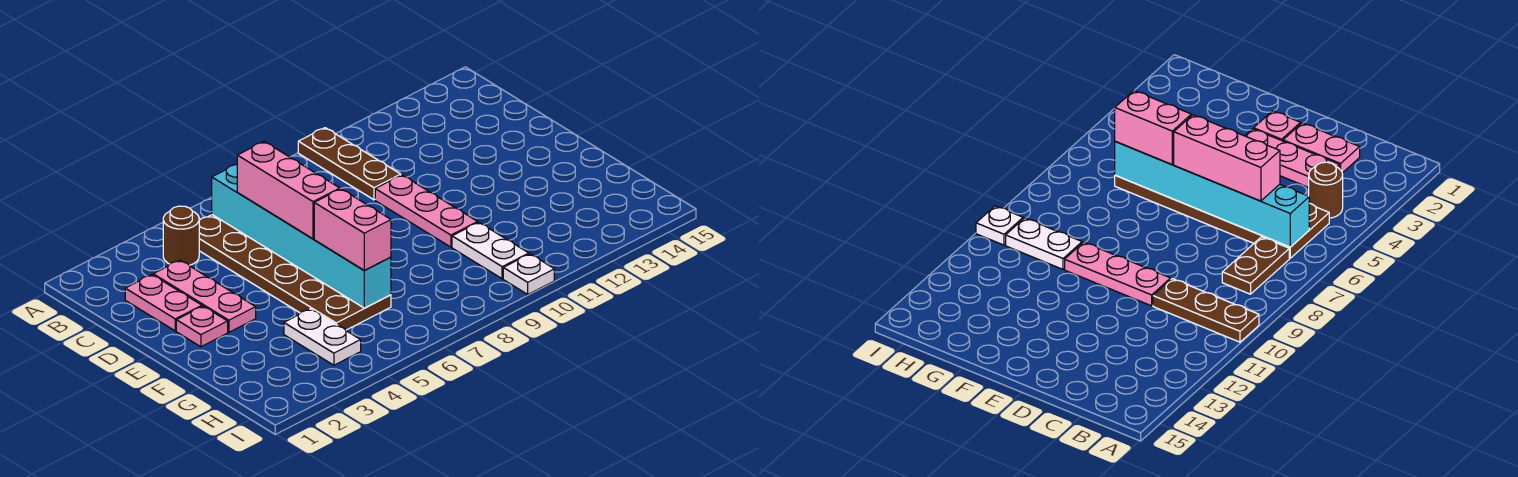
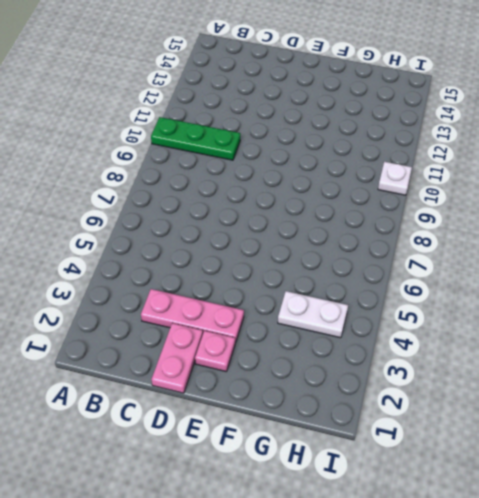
green 1x3 plate [151,117,240,160] -> brown 1x3 plate [298,128,401,200]
pink 1x2 plate [152,323,203,393] -> pink 1x2 plate turned to [125,275,202,331]
none -> brown 1x1 round brick [163,206,199,265]
none -> brown 2x6 plate [199,215,391,330]
none -> brown 1x2 plate [1222,237,1289,294]

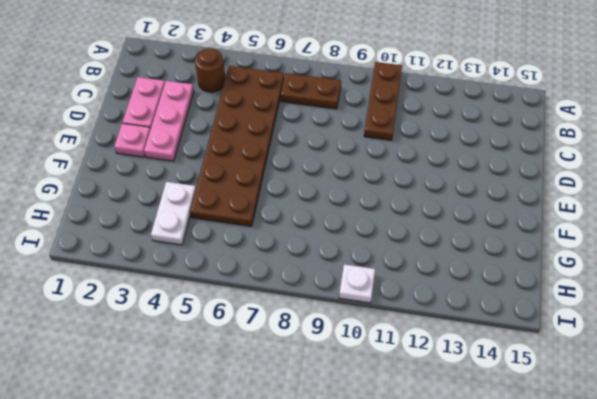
none -> pink 1x3 plate [375,175,478,247]
none -> white 1x2 plate [452,222,529,279]
none -> cyan 1x6 brick [212,164,391,308]

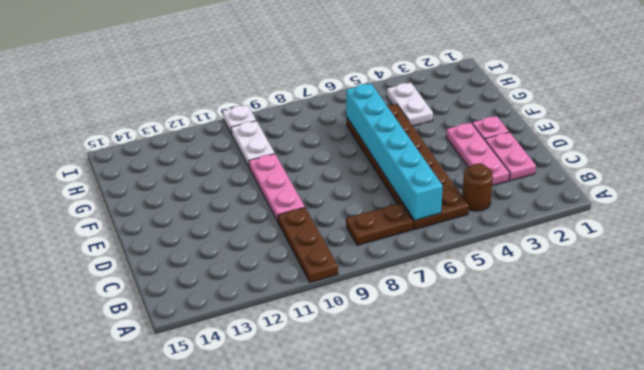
none -> pink 1x3 brick [237,142,340,239]
none -> pink 1x2 brick [314,189,391,270]

